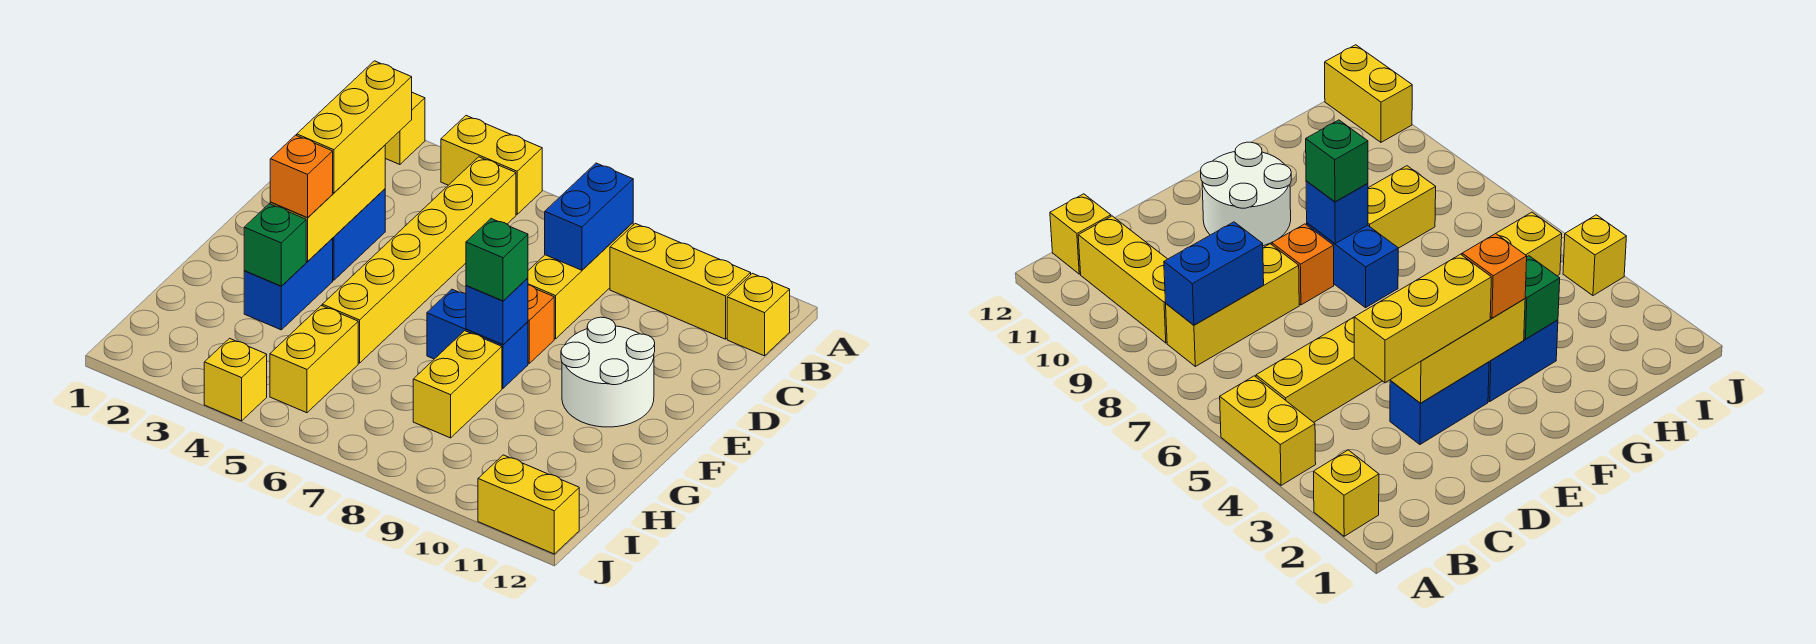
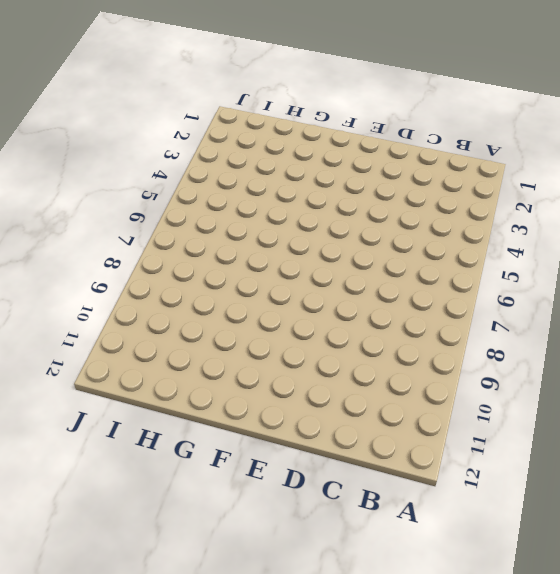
none -> yellow 1x1 brick [385,93,425,165]
none -> yellow 1x2 brick [441,116,542,214]
none -> yellow 1x6 brick [322,157,516,363]

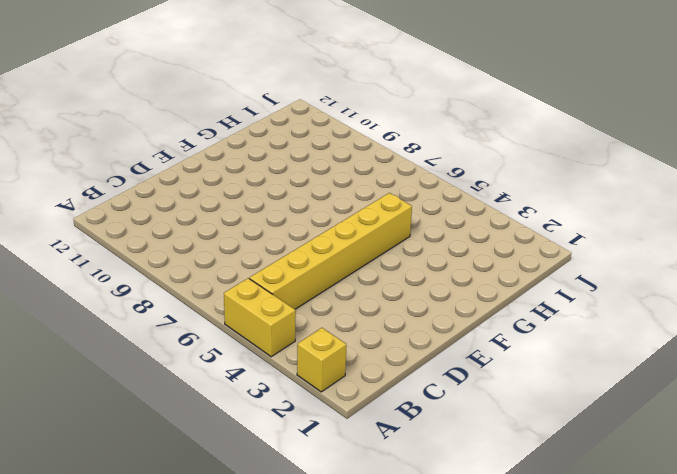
none -> yellow 1x3 brick [528,223,633,339]
none -> yellow 1x3 brick [610,224,751,339]
none -> yellow 1x1 brick [727,273,790,356]

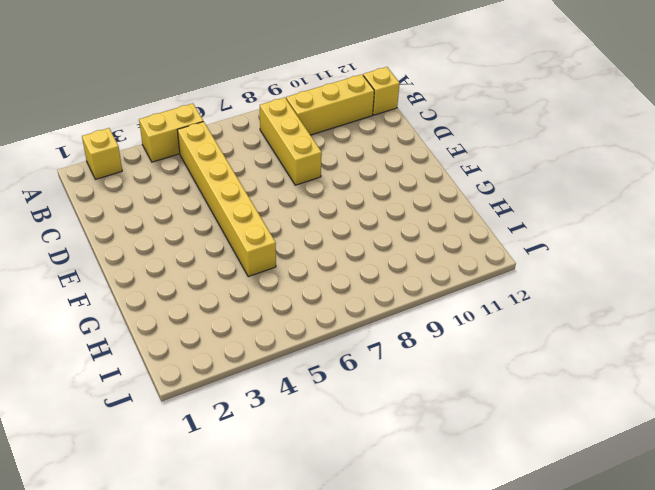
none -> blue 1x2 brick [332,189,385,280]
none -> orange 1x1 brick [528,285,554,363]
none -> white 2x2 round brick [561,317,655,427]

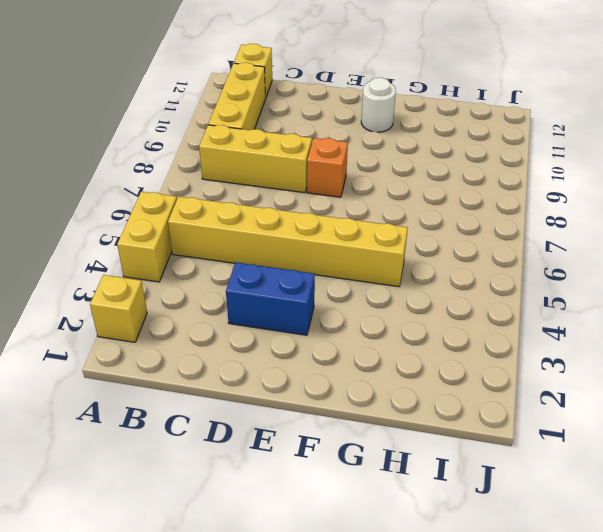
white 1x1 round brick [361,78,396,132] -> white 2x2 round brick [561,317,655,427]
none -> blue 1x2 brick [244,239,333,330]
none -> blue 1x2 brick [427,289,528,388]
none -> yellow 1x2 brick [413,331,502,438]

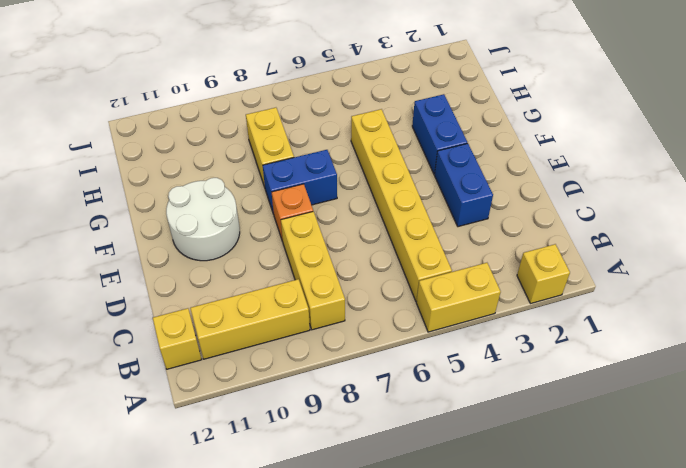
none -> yellow 1x2 brick [270,306,358,413]
none -> yellow 1x1 brick [204,338,267,421]
none -> yellow 1x2 brick [478,455,579,554]

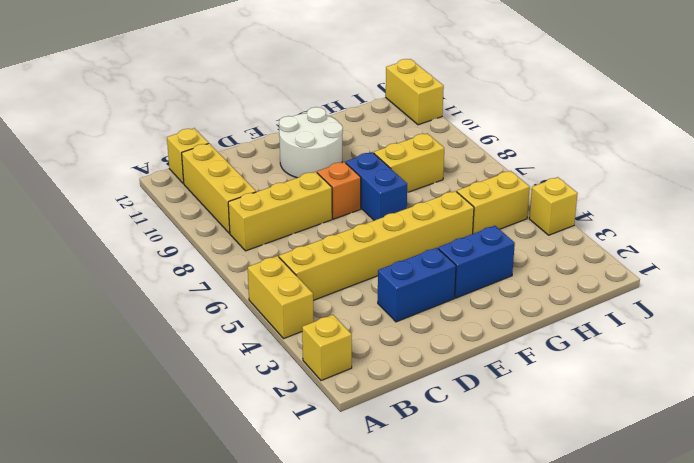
none -> blue 1x2 brick [545,163,633,270]
none -> yellow 1x3 brick [270,145,385,261]
none -> blue 1x1 brick [466,278,528,345]

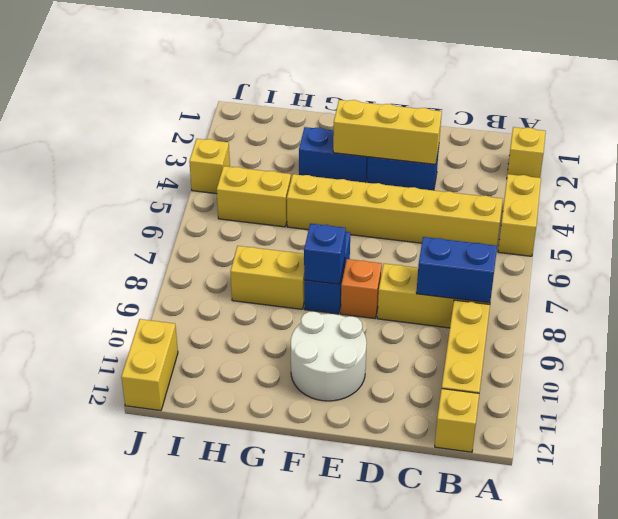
none -> green 1x1 brick [244,204,306,286]
none -> yellow 1x3 brick [297,61,412,193]
none -> orange 1x1 brick [270,135,333,218]

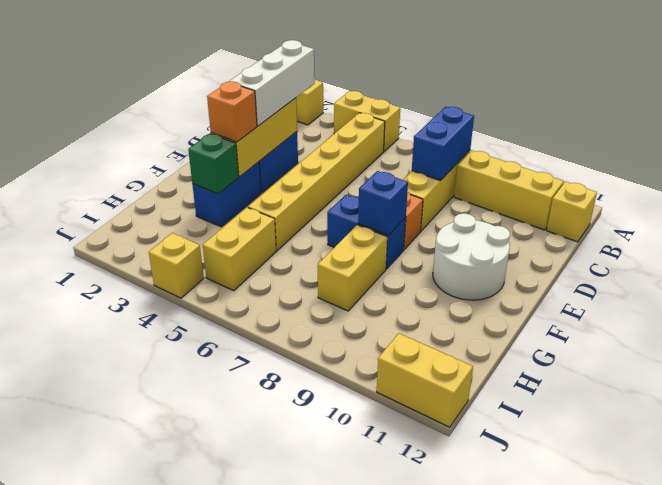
white 1x3 brick [229,40,315,126] -> yellow 1x3 brick [297,61,412,193]
none -> green 1x1 brick [466,219,528,301]

